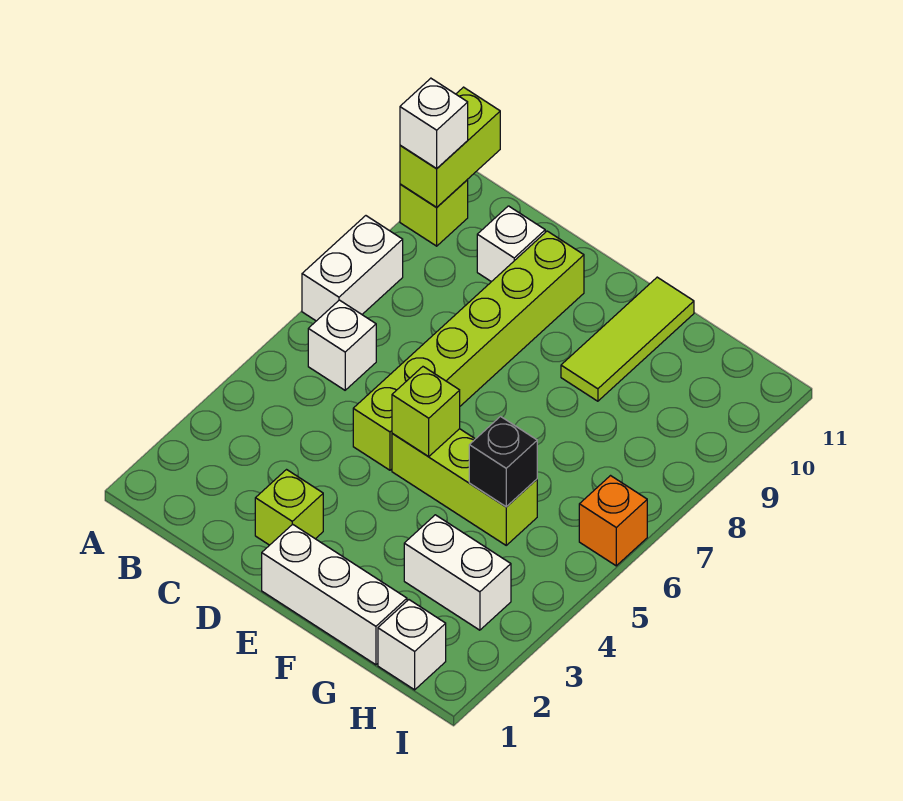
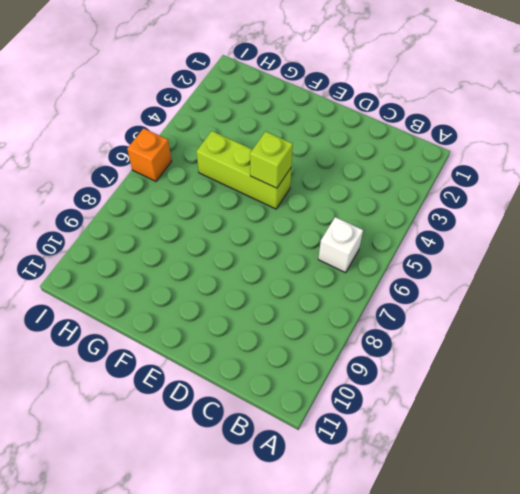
none -> white 1x2 brick [302,216,403,321]
none -> lime 1x1 brick [400,180,468,246]
none -> white 1x1 brick [477,206,545,282]

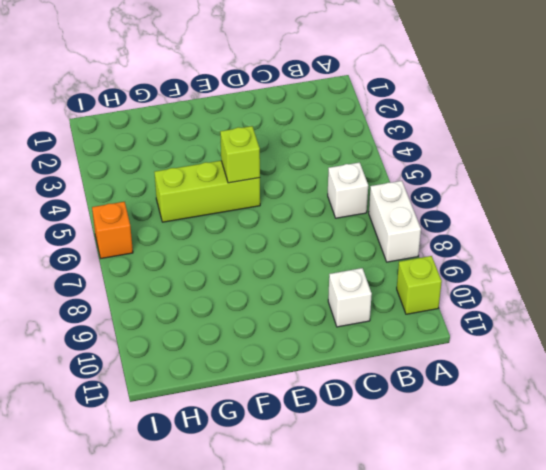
none -> lime 1x1 brick [255,470,323,545]
none -> lime 1x6 brick [353,231,584,470]
none -> white 1x3 brick [262,524,407,665]

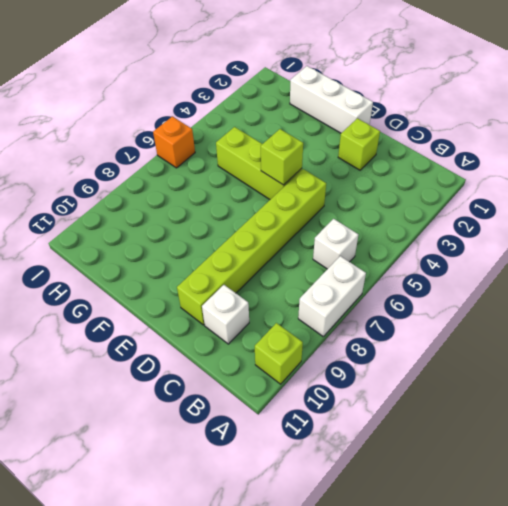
none -> lime 1x3 tile [561,277,694,401]
none -> white 1x2 brick [404,515,511,630]
none -> white 1x1 brick [378,600,446,690]

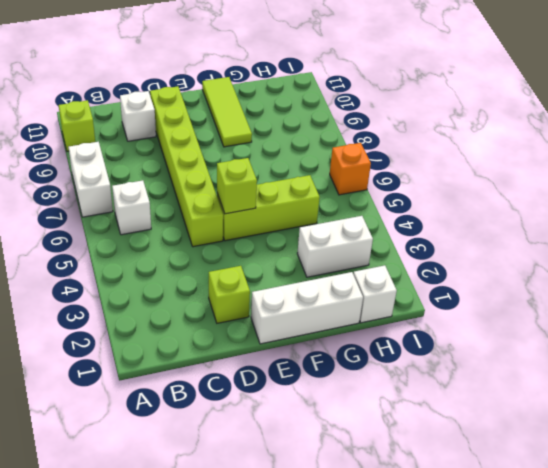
none -> lime 1x2 brick [400,87,500,207]
none -> black 1x1 brick [469,417,537,507]
none -> white 1x1 brick [400,78,468,169]

